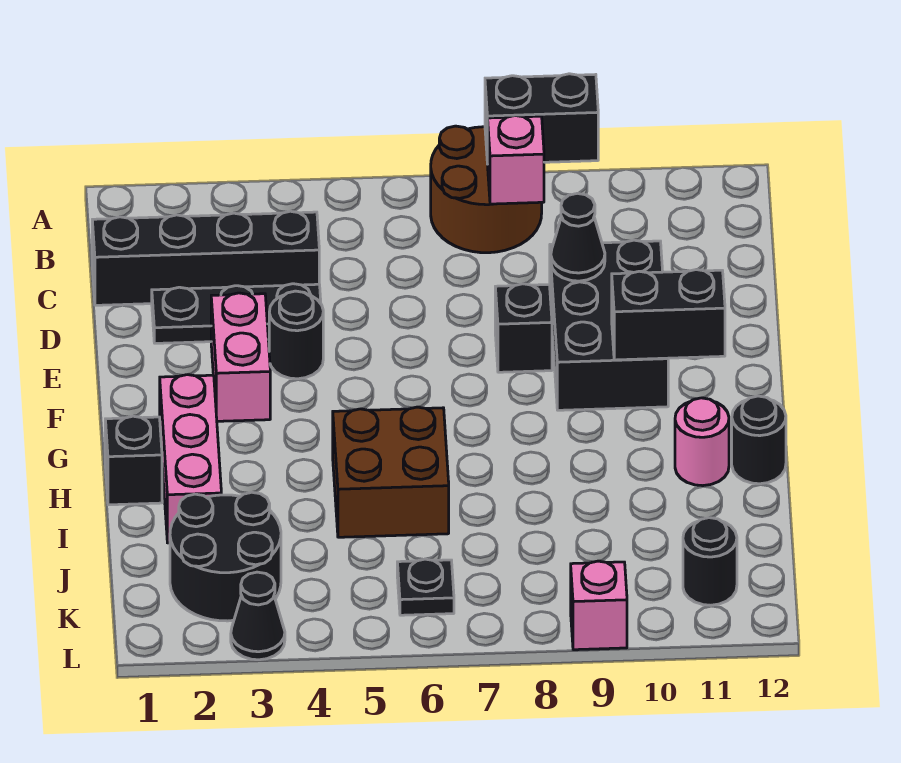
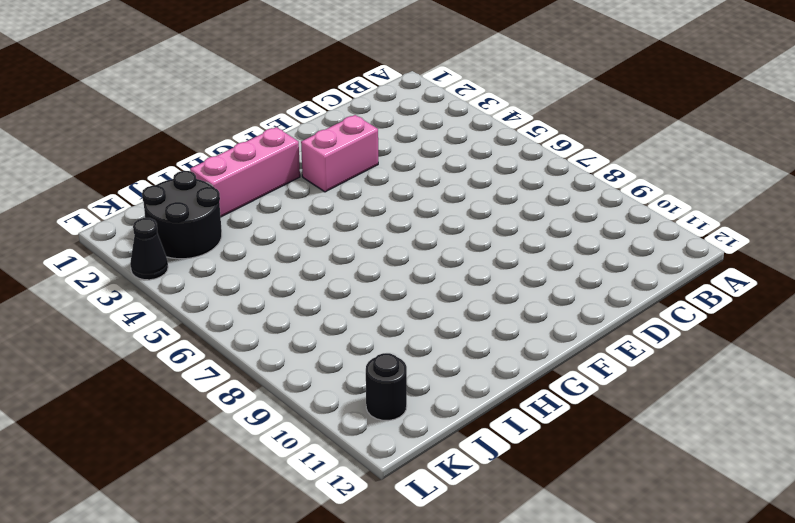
none -> brown 2x2 round brick [431,126,542,253]
none -> black 1x4 brick [92,211,319,305]
none -> black 1x3 plate [152,284,321,343]

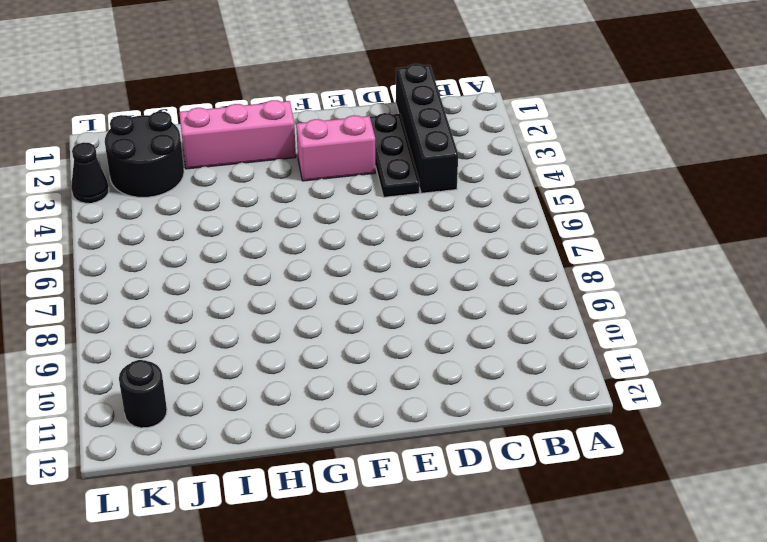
none -> brown 2x2 round brick [431,126,542,253]
none -> black 2x3 brick [550,240,668,410]
none -> black 1x1 round brick [269,291,323,379]

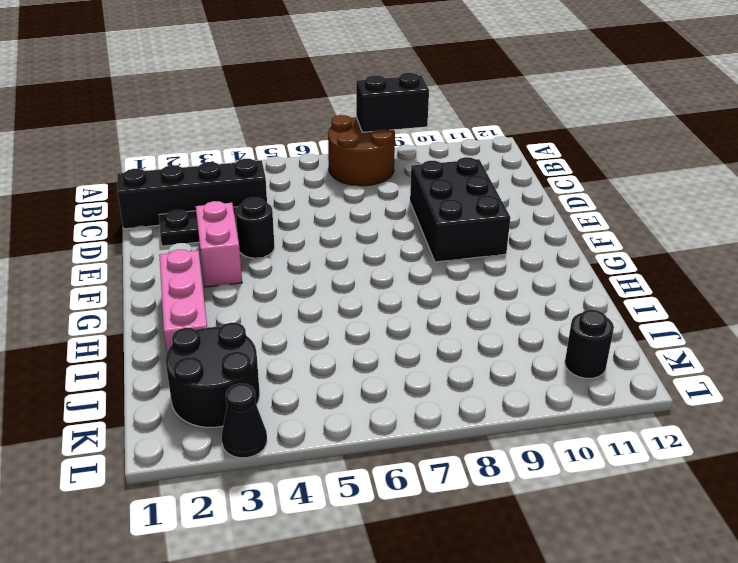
none -> black 1x1 brick [495,284,552,372]
none -> black 1x1 brick [105,416,162,505]
none -> brown 2x2 brick [333,407,449,537]

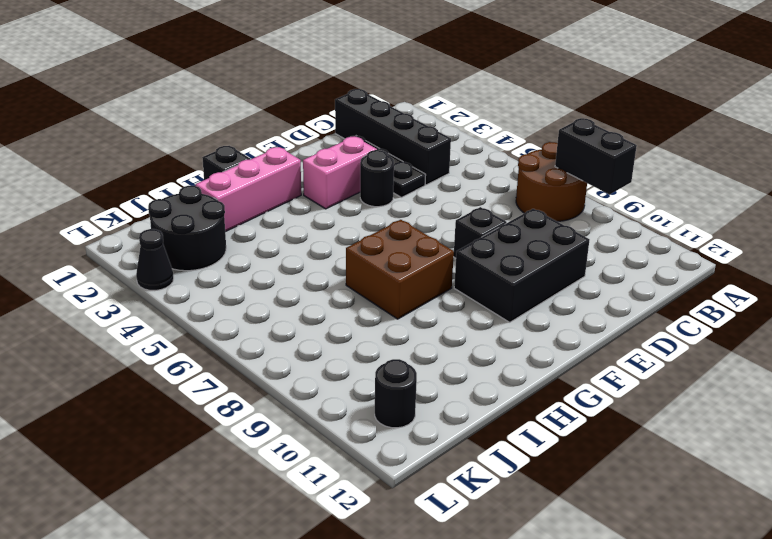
brown 2x2 brick [346,220,454,319] -> brown 2x2 brick moved to [333,407,449,537]
none -> pink 1x1 round brick [675,398,729,486]
none -> black 1x1 round brick [732,396,786,484]
none -> black 1x1 plate [397,559,454,615]

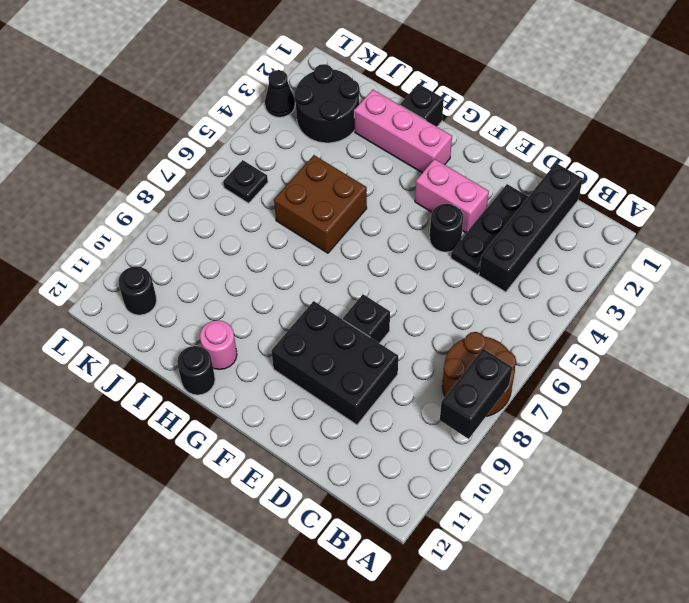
none -> pink 1x1 brick [571,561,627,650]
none -> pink 1x1 brick [488,116,544,204]
none -> black 1x1 cone [551,193,605,281]

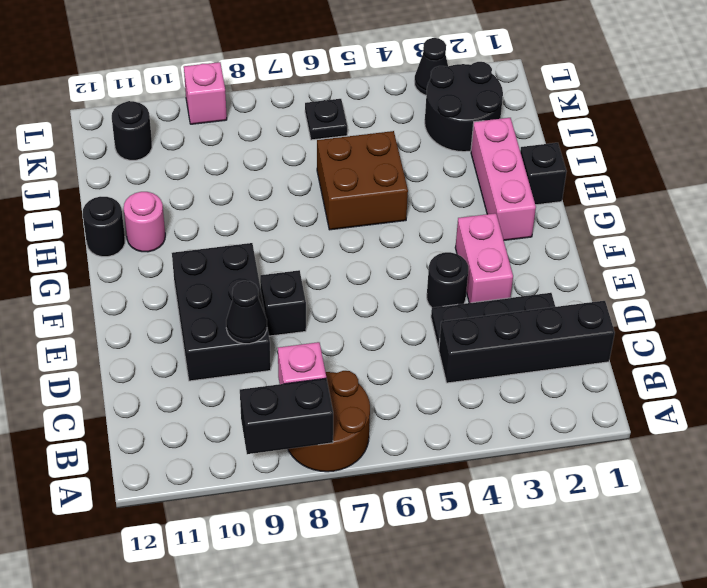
none -> black 1x2 brick [612,270,725,360]

